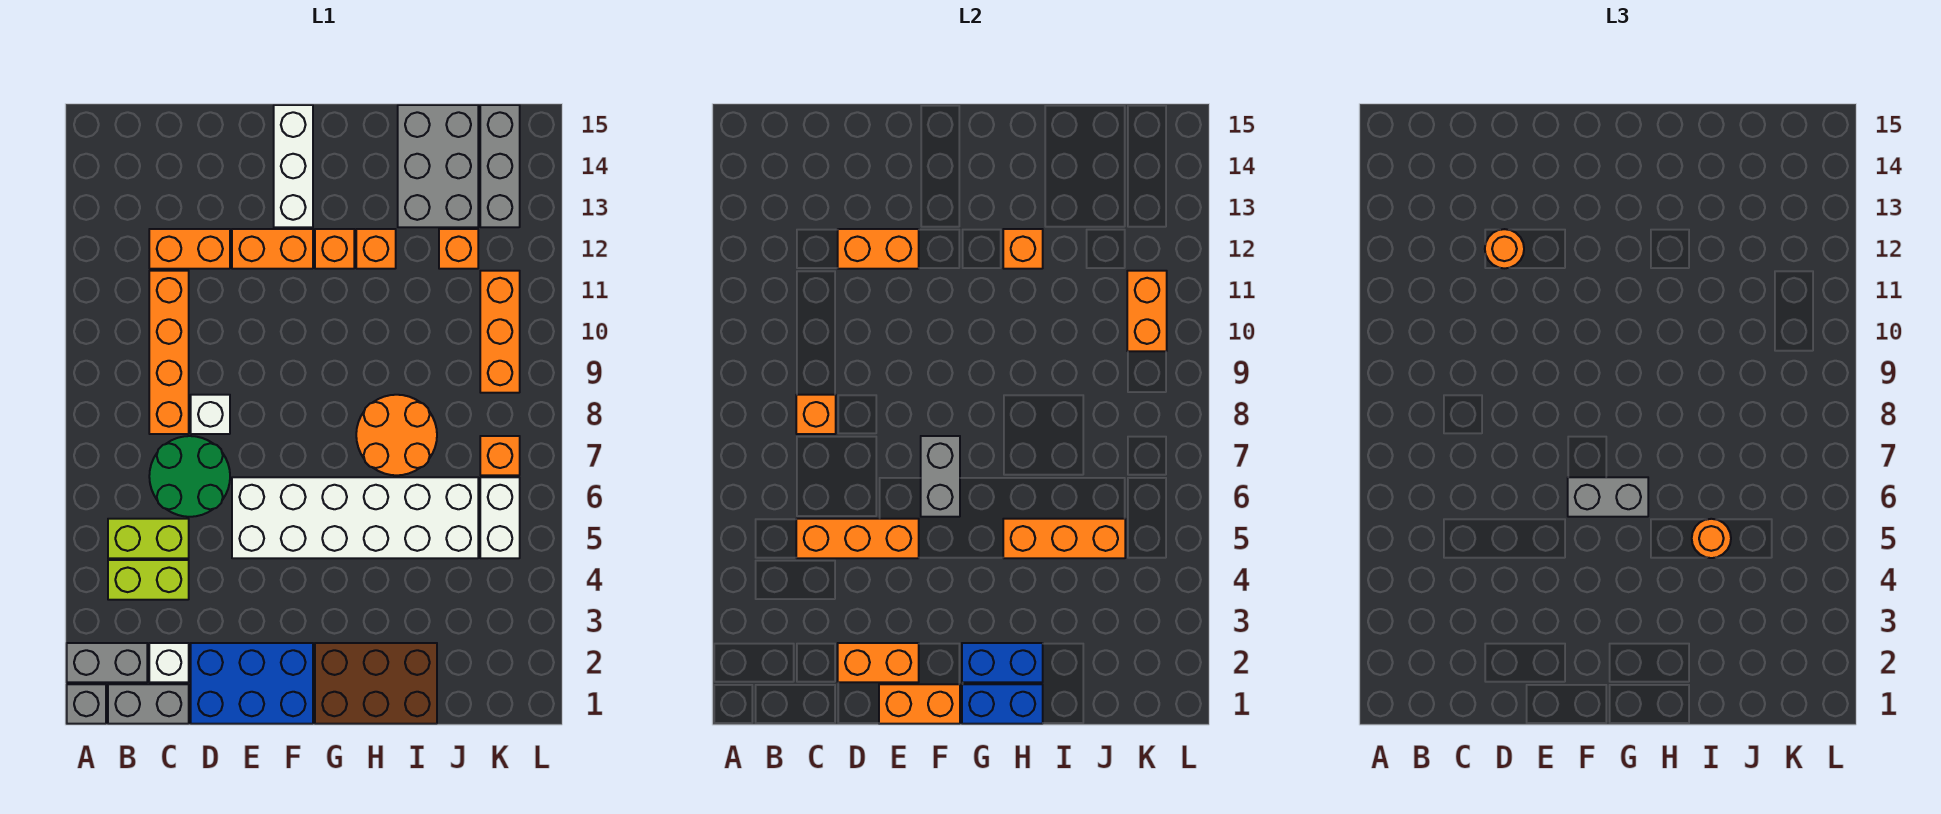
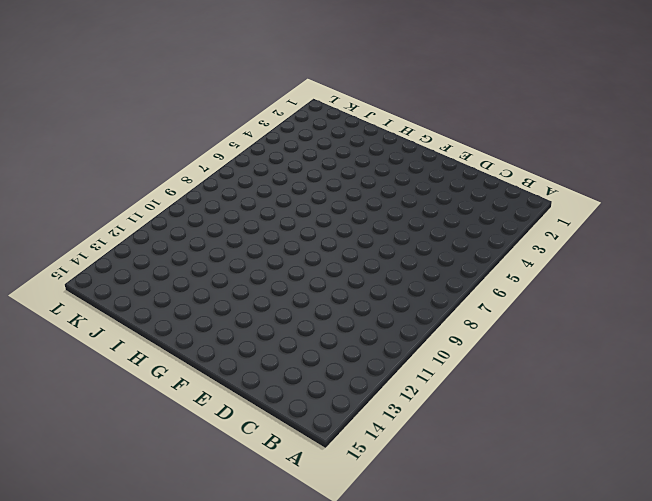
none -> grey 1x1 brick [67,684,106,724]
none -> grey 1x2 brick [67,643,147,682]
none -> grey 1x2 brick [108,684,189,724]
none -> lime 1x2 brick [108,560,189,600]

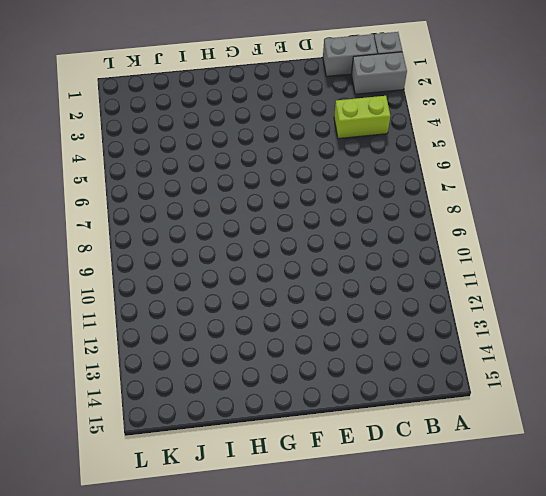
none -> lime 1x2 brick [108,519,189,558]
none -> white 1x1 brick [149,643,189,682]
none -> green 2x2 round brick [149,436,230,517]
none -> orange 1x4 brick [149,271,189,434]

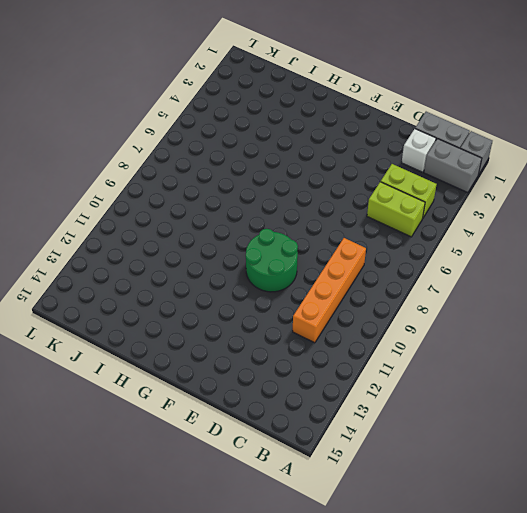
green 2x2 round brick [246,229,298,292] -> green 2x2 round brick moved to [149,436,230,517]
none -> orange 1x2 brick [149,229,230,269]
none -> blue 2x3 brick [191,643,313,724]
none -> white 1x1 brick [191,395,230,434]
none -> white 2x6 brick [232,477,478,558]

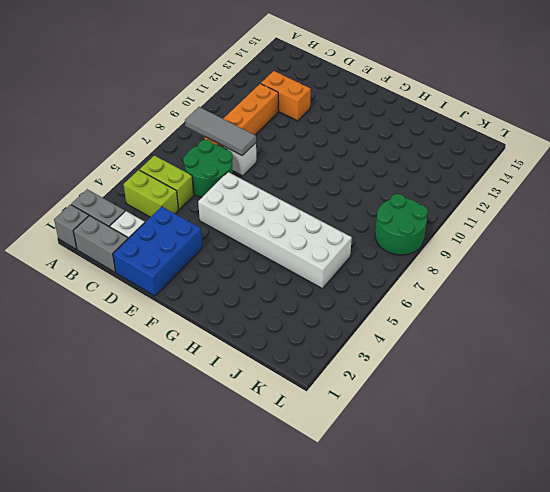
grey 1x3 tile [185,107,256,156] -> orange 1x1 brick [796,395,836,434]
blue 2x3 brick [113,207,202,296] -> blue 2x3 brick turned to [191,643,313,724]
green 2x2 round brick [375,194,428,255] -> orange 1x3 brick [480,271,520,393]
none -> orange 1x2 brick [232,229,313,269]
none -> white 1x3 brick [274,105,313,227]
none -> brown 2x3 brick [315,643,437,724]
none -> orange 1x1 brick [315,229,354,269]

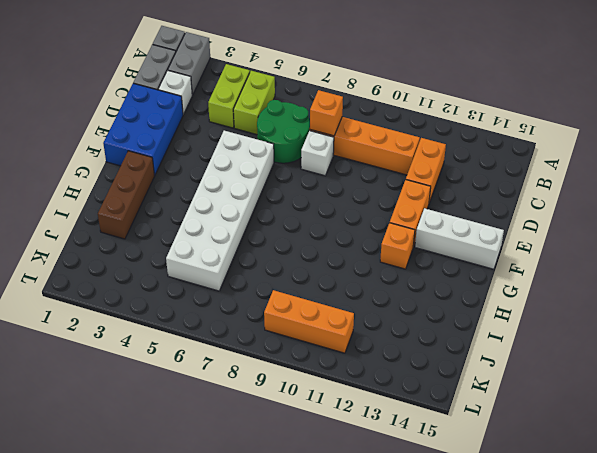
brown 1x3 brick [98,151,155,239] -> brown 2x3 brick [315,643,437,724]
none -> orange 2x2 round brick [356,395,437,475]
none -> orange 1x1 brick [356,229,396,269]
none -> grey 2x3 brick [398,105,478,227]
none -> orange 1x1 brick [439,229,478,269]

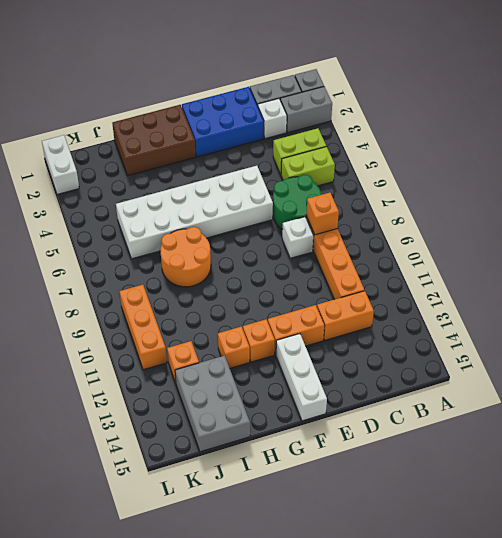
white 1x2 brick [42,135,79,194] -> white 1x2 brick moved to [480,477,520,558]
none -> orange 1x1 brick [480,436,520,475]
none -> grey 1x3 brick [480,105,520,227]
none -> orange 1x3 brick [796,519,919,558]
none -> orange 1x2 brick [838,643,919,682]

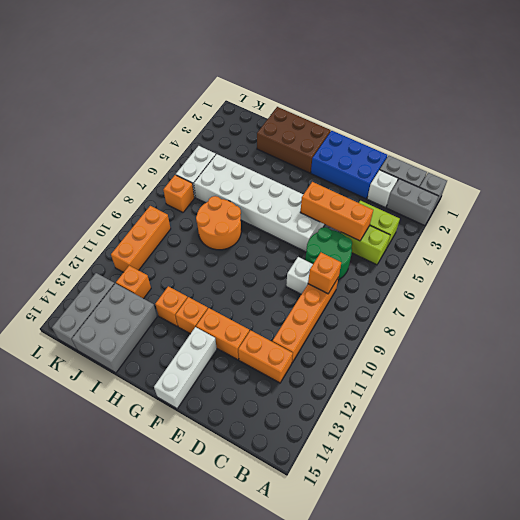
none -> orange 1x2 brick [838,643,919,682]
none -> orange 1x2 brick [838,229,919,269]
none -> orange 1x2 brick [879,684,960,724]
none -> grey 1x2 brick [921,436,960,517]

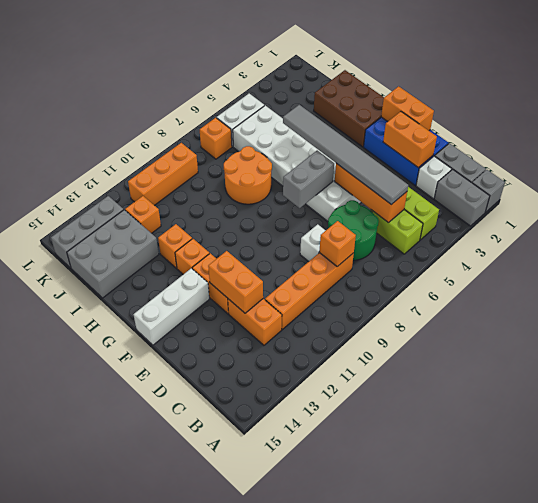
grey 1x6 tile [283,105,408,205] -> none
none -> blue 1x2 brick [962,684,1043,724]
none -> blue 1x2 brick [962,643,1043,682]
none -> orange 1x3 brick [1003,519,1125,558]
none -> orange 1x1 brick [1003,229,1043,269]

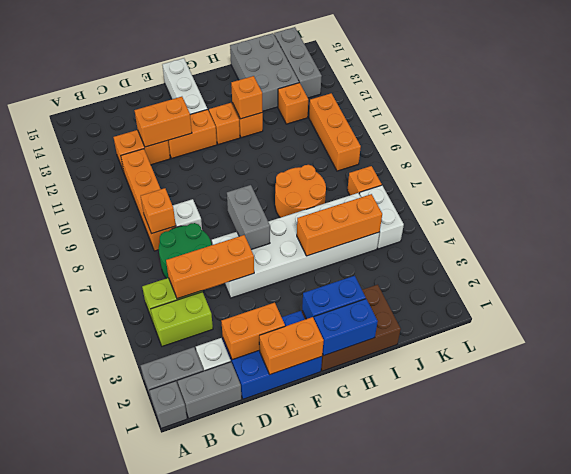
none -> orange 1x2 brick [1127,271,1167,351]
none -> orange 1x1 round brick [1485,229,1524,268]
none -> grey 1x2 brick [1568,477,1648,517]
none -> orange 1x1 round brick [1692,519,1731,558]

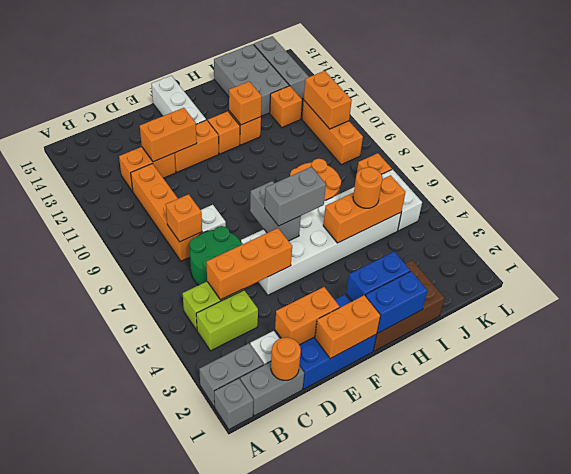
orange 1x1 round brick [271,337,301,380] -> orange 1x1 round brick moved to [1485,229,1524,268]

